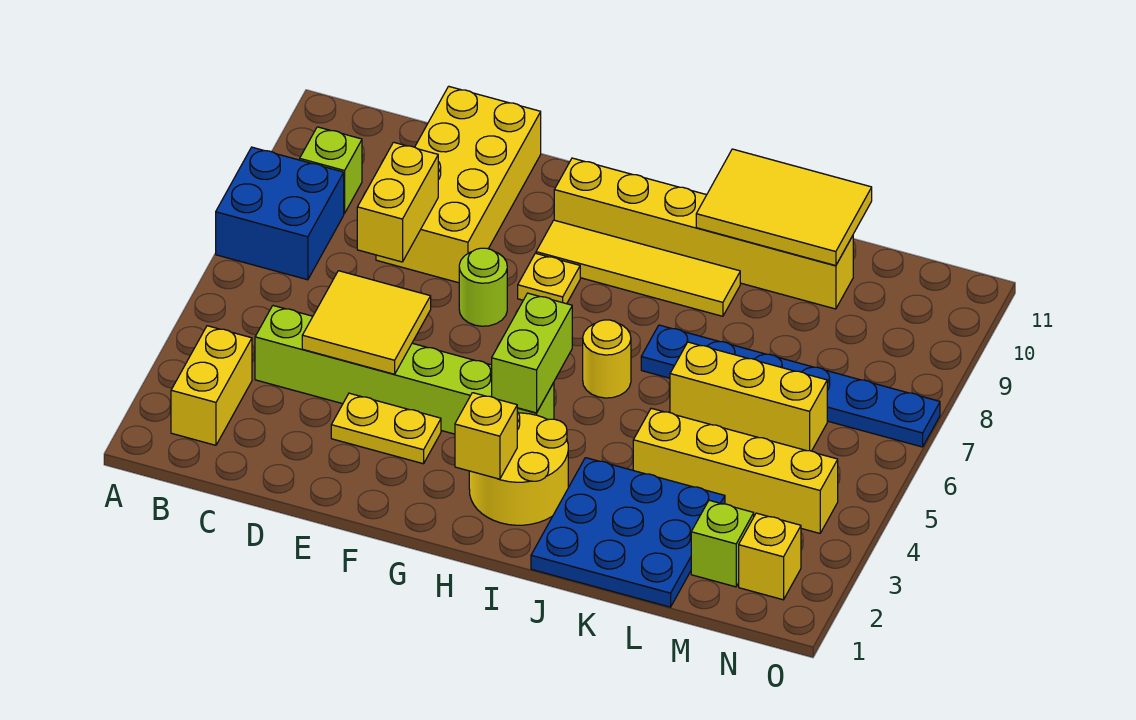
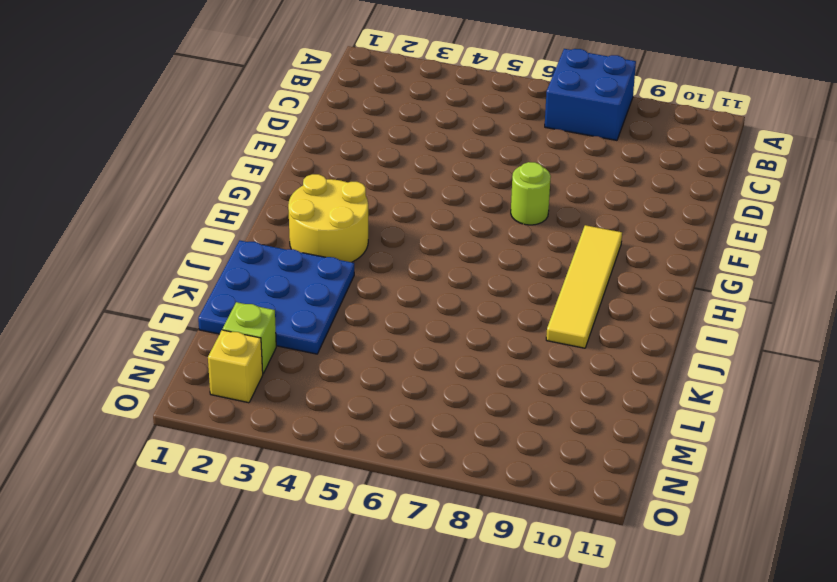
none -> yellow 1x2 brick [171,326,252,445]
none -> lime 1x1 brick [300,127,362,213]
none -> lime 1x6 brick [255,306,554,434]

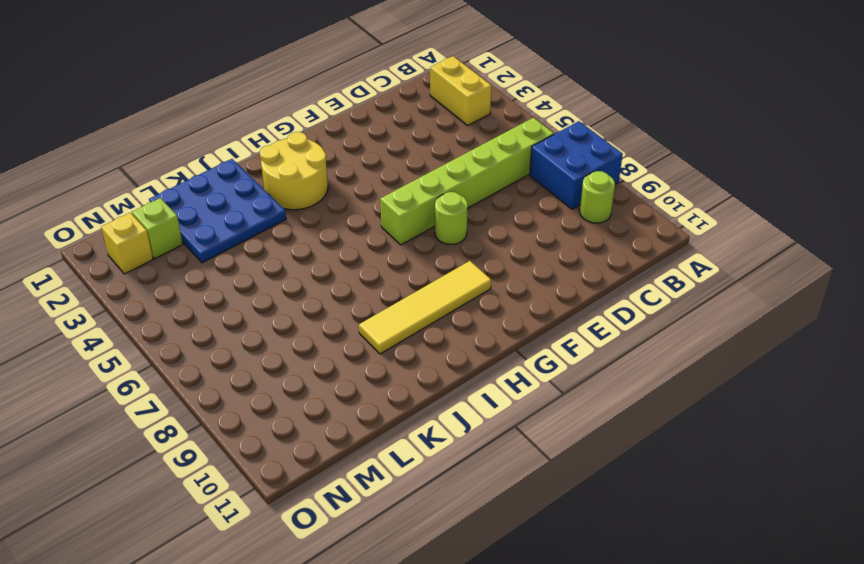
lime 1x6 brick [380,118,554,245] -> lime 1x6 brick moved to [255,306,554,434]
lime 1x1 round brick [580,171,615,223] -> lime 1x1 brick [300,127,362,213]
none -> yellow 2x4 brick [376,86,541,283]
none -> yellow 1x2 plate [331,393,441,464]
none -> yellow 1x1 plate [518,253,580,304]

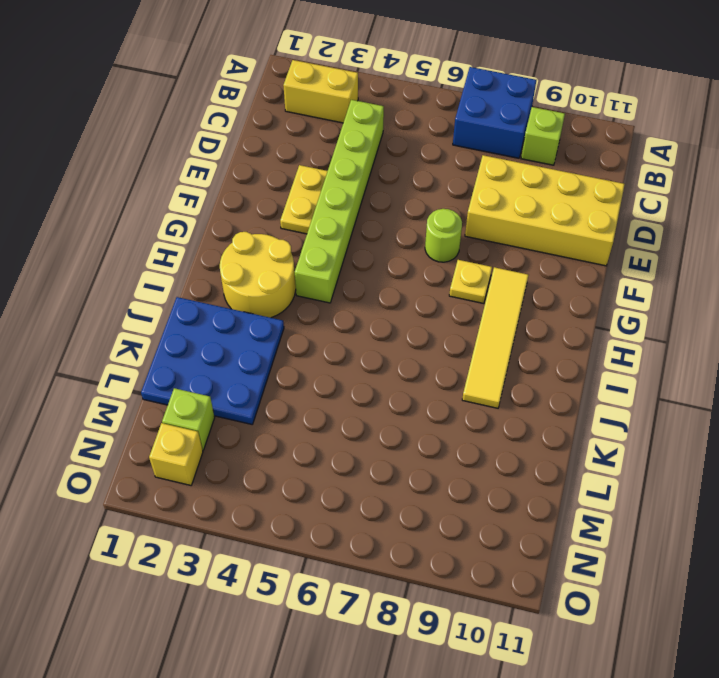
none -> yellow 1x6 brick [554,158,853,309]
none -> yellow 1x1 round brick [583,320,631,398]
none -> blue 1x6 plate [641,325,940,447]

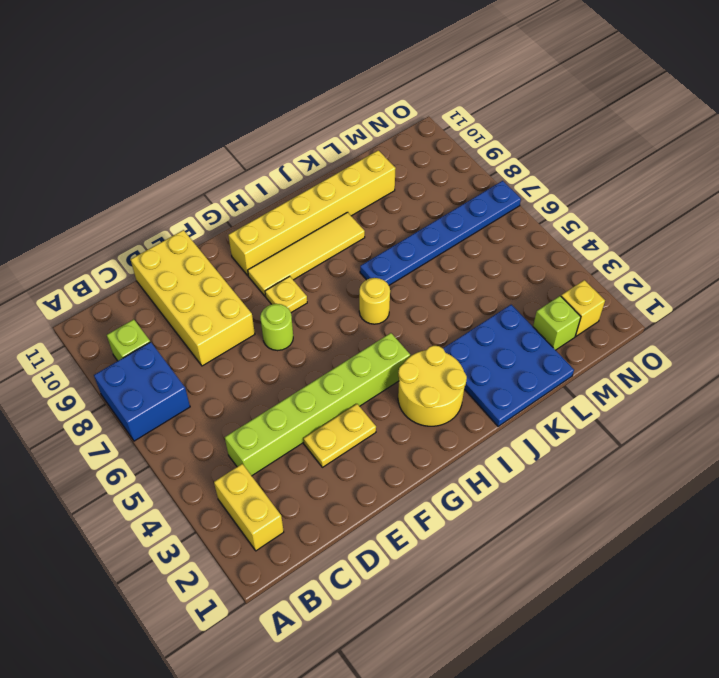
none -> yellow 1x4 brick [633,408,838,533]
none -> yellow 1x3 brick [670,342,827,451]
none -> yellow 2x2 tile [302,271,431,374]

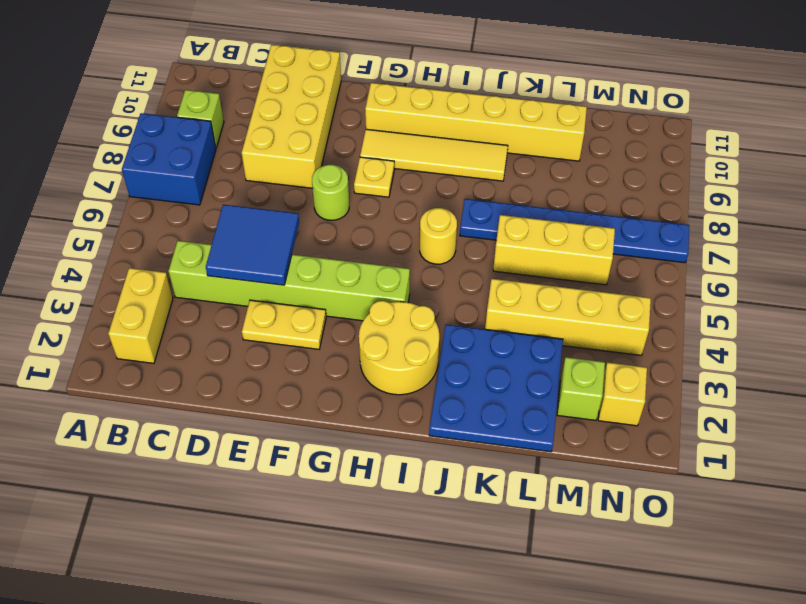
blue 2x2 tile [206,205,299,285] -> yellow 2x2 tile [302,271,431,374]
none -> yellow 1x2 brick [357,142,438,262]
none -> yellow 1x1 brick [455,393,517,479]
none -> lime 1x2 brick [492,293,572,413]

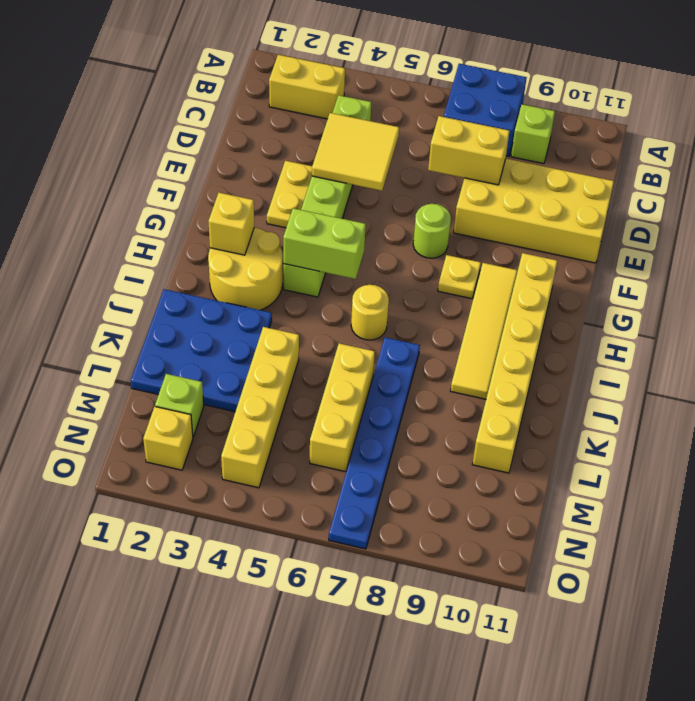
none -> yellow 2x3 tile [696,149,872,266]

